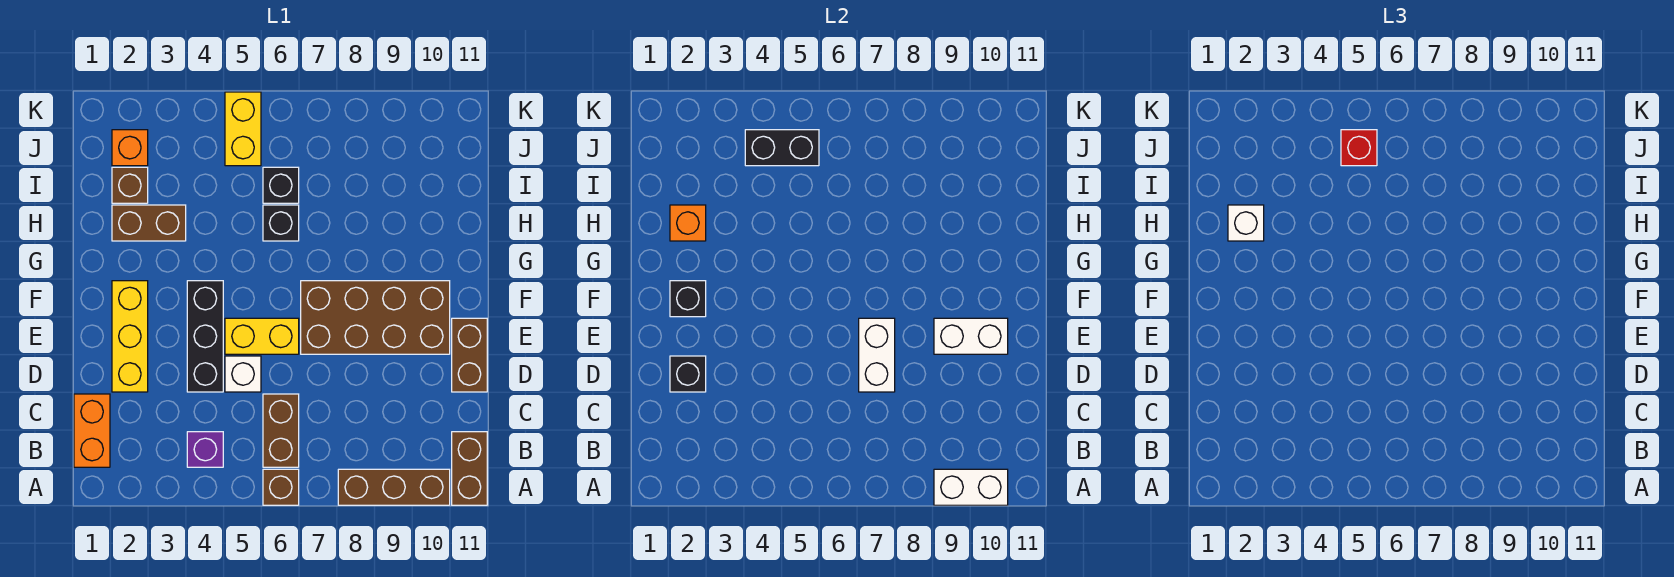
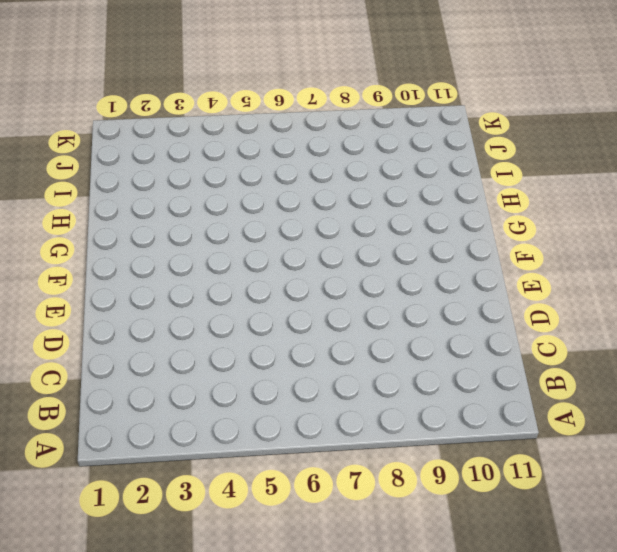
none -> brown 1x1 brick [263,469,299,505]
none -> brown 1x3 brick [338,469,450,505]
none -> brown 1x2 brick [452,432,487,505]

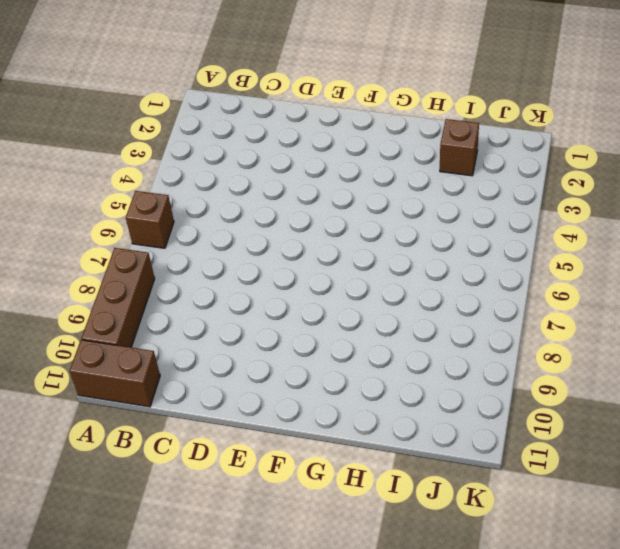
none -> orange 1x2 brick [74,394,110,467]
none -> purple 1x1 brick [187,432,223,467]
none -> brown 1x2 brick [263,394,299,467]

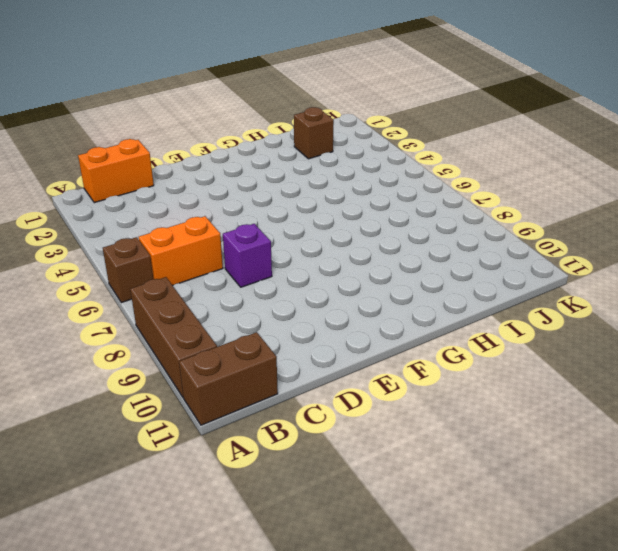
orange 1x2 brick [139,216,223,285] -> brown 1x2 brick [263,394,299,467]
purple 1x1 brick [223,224,272,287] -> purple 1x1 brick moved to [187,432,223,467]
none -> yellow 1x3 brick [112,281,148,392]
none -> black 1x3 brick [187,281,223,392]
none -> white 1x1 brick [225,356,261,392]

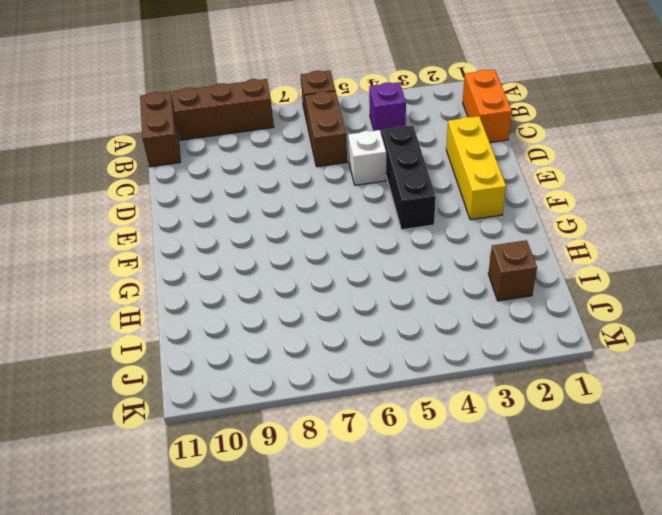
none -> brown 1x2 brick [452,318,487,392]
none -> yellow 1x2 brick [225,318,299,354]
none -> brown 2x4 brick [301,281,450,354]

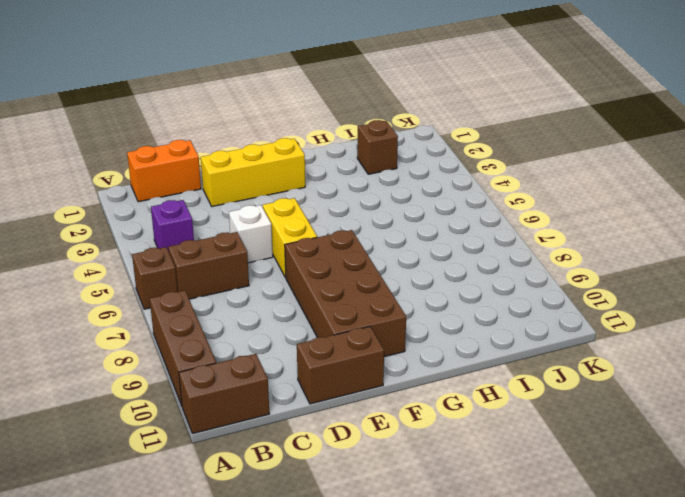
none -> black 1x3 brick [187,281,223,392]
none -> brown 1x2 brick [112,205,186,241]
none -> black 1x1 brick [263,205,299,241]

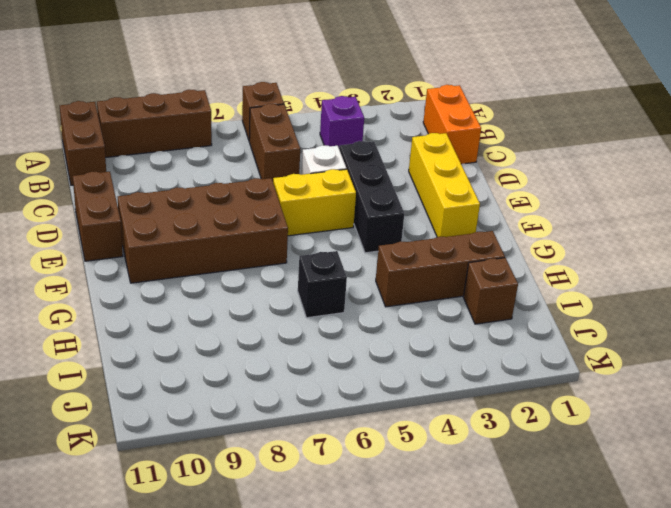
brown 1x3 brick [376,231,505,307] -> brown 1x2 brick [112,205,186,241]
none -> black 1x1 brick [263,167,299,203]
none -> orange 1x1 brick [112,130,148,166]
none -> yellow 1x2 brick [225,92,261,166]

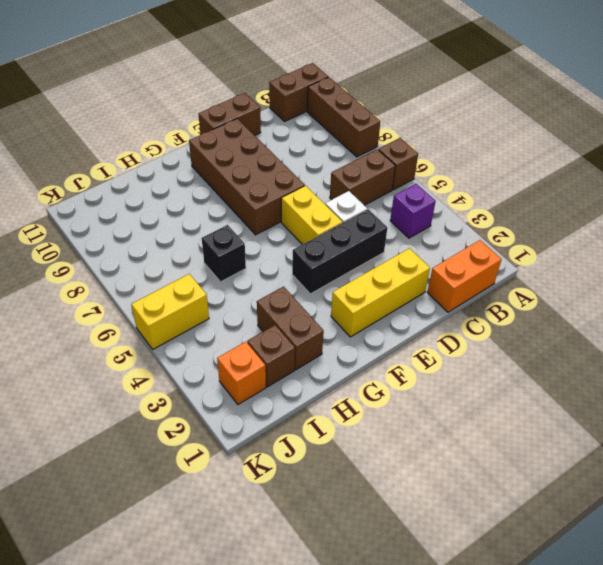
none -> black 1x1 brick [263,167,299,203]
none -> white 1x2 brick [934,469,1008,505]
none -> black 1x1 brick [670,356,706,392]

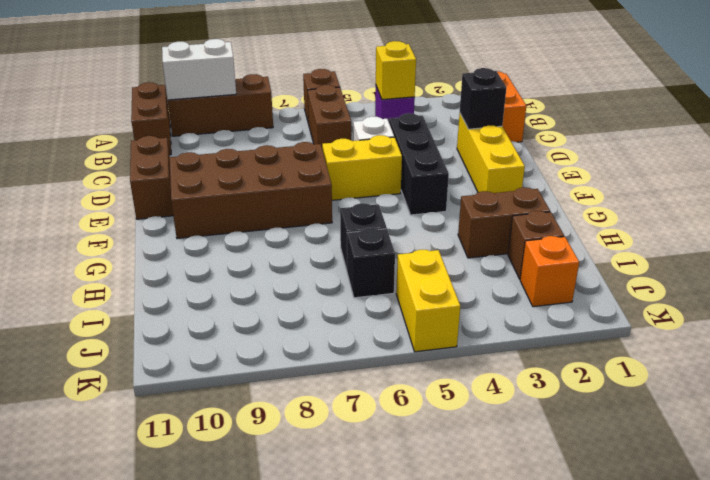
yellow 1x1 brick [376,41,416,100] -> none
none -> white 1x2 brick [859,318,895,392]
none -> white 1x2 brick [934,318,1008,354]
none -> black 1x1 brick [670,281,706,317]

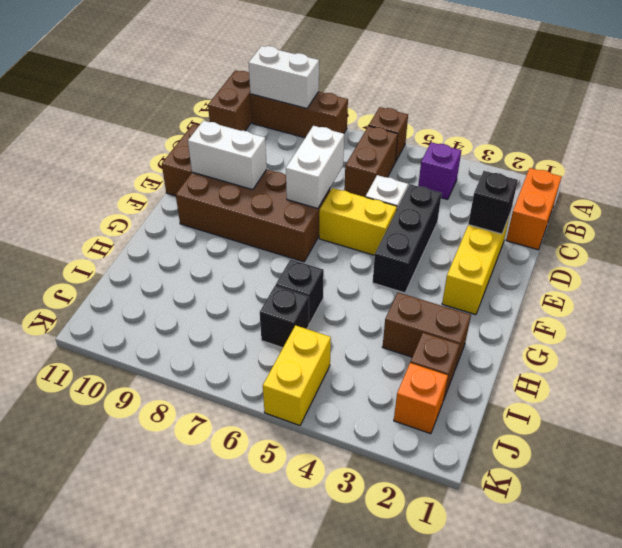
none -> black 1x1 brick [670,281,706,317]
none -> orange 1x1 brick [670,205,706,241]
none -> black 1x2 brick [745,130,819,166]

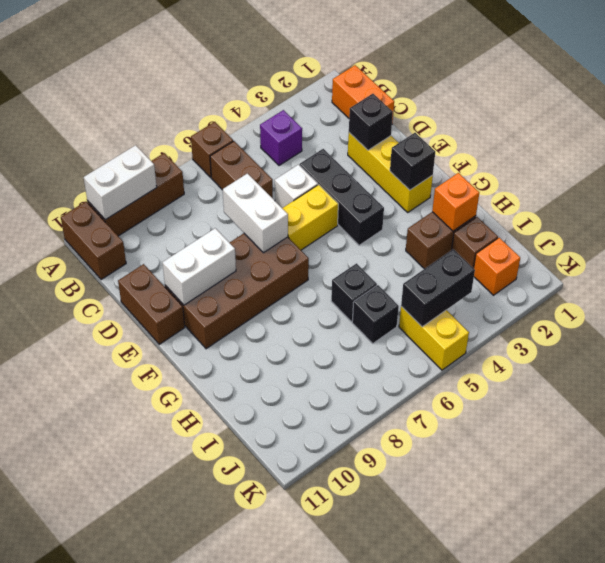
none -> white 1x1 brick [1228,205,1264,241]
none -> red 1x1 brick [1341,130,1377,166]

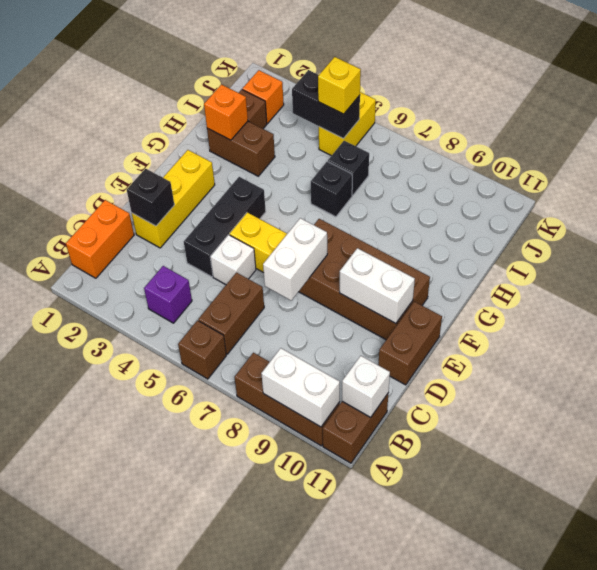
white 1x1 brick [342,356,390,417] -> white 1x1 brick moved to [1228,205,1264,241]
yellow 1x1 brick [318,57,361,114] -> red 1x1 brick [1341,130,1377,166]
none -> black 1x1 brick [670,281,706,317]

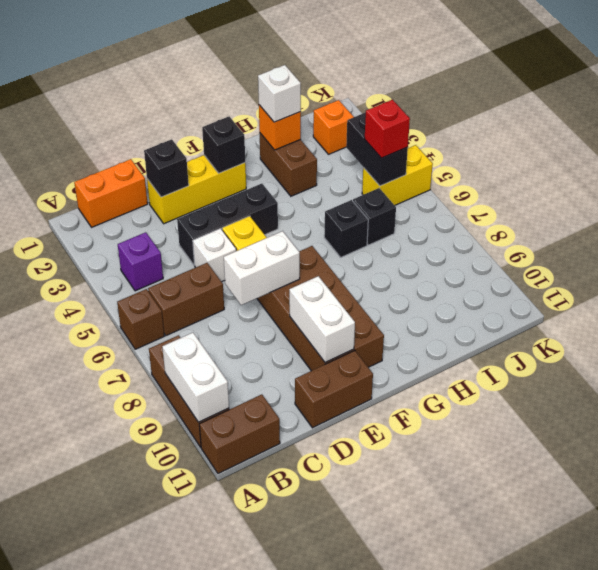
none -> brown 1x1 brick [112,167,148,203]

